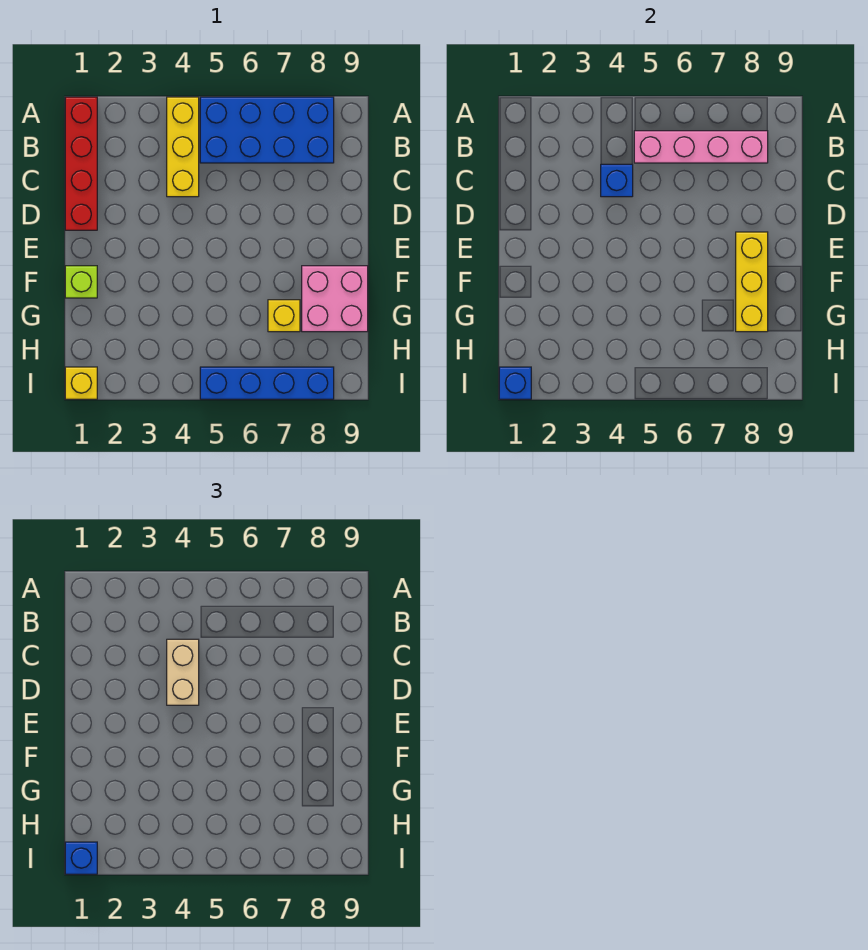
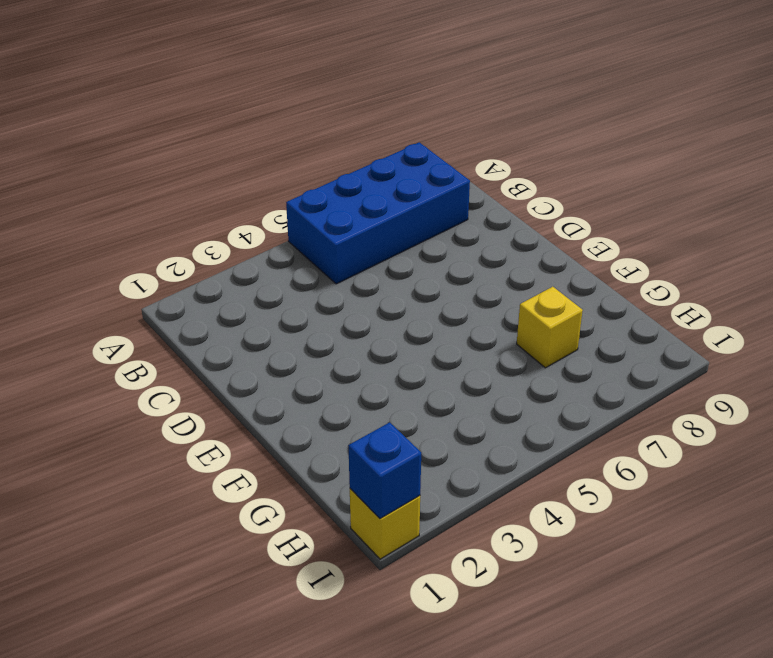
none -> red 1x4 brick [65,97,97,230]
none -> yellow 1x3 brick [167,97,199,197]
none -> lime 1x1 brick [65,266,97,298]

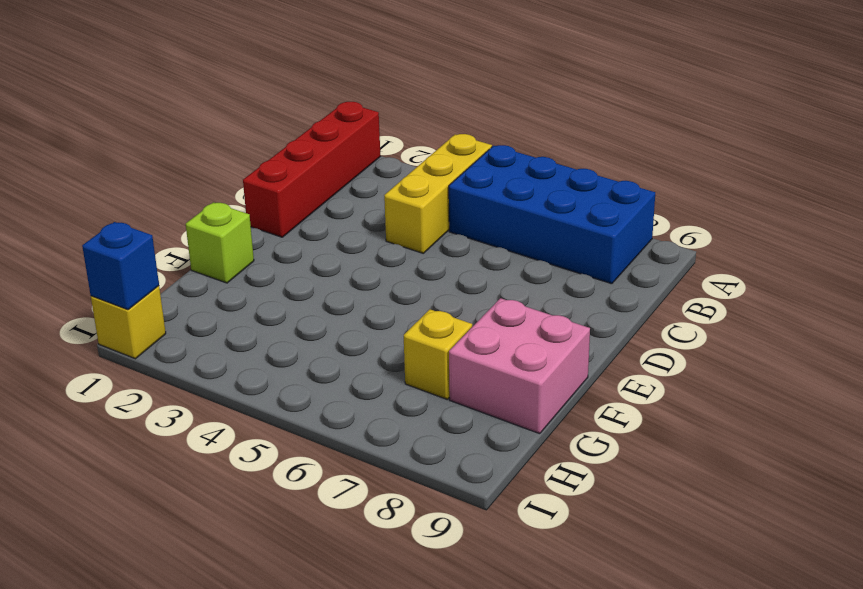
none -> blue 1x4 brick [200,367,334,399]
none -> pink 1x4 brick [634,131,768,163]
none -> blue 1x1 brick [601,164,633,197]

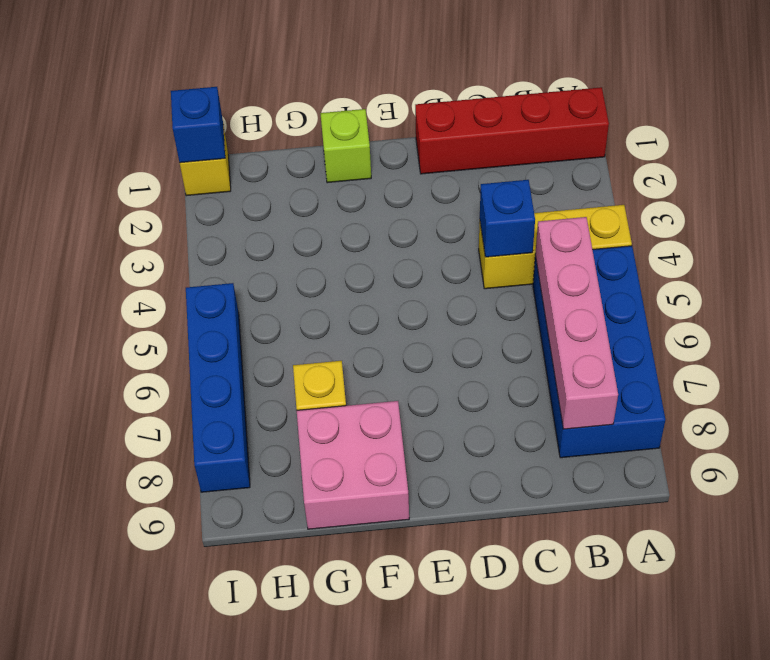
none -> yellow 1x3 brick [736,232,768,332]
none -> tan 1x2 brick [167,639,199,705]
none -> blue 1x1 brick [65,842,97,874]

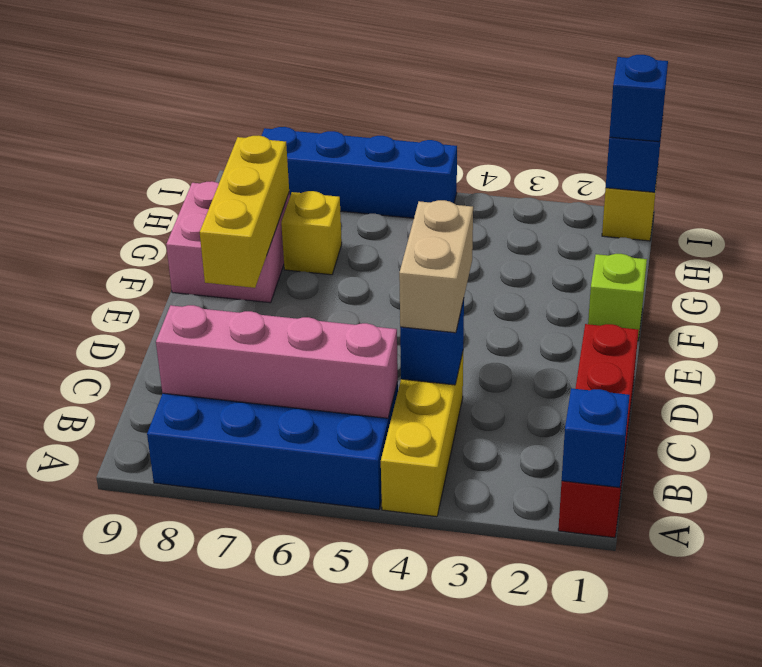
blue 1x1 brick [562,388,630,488] -> none

